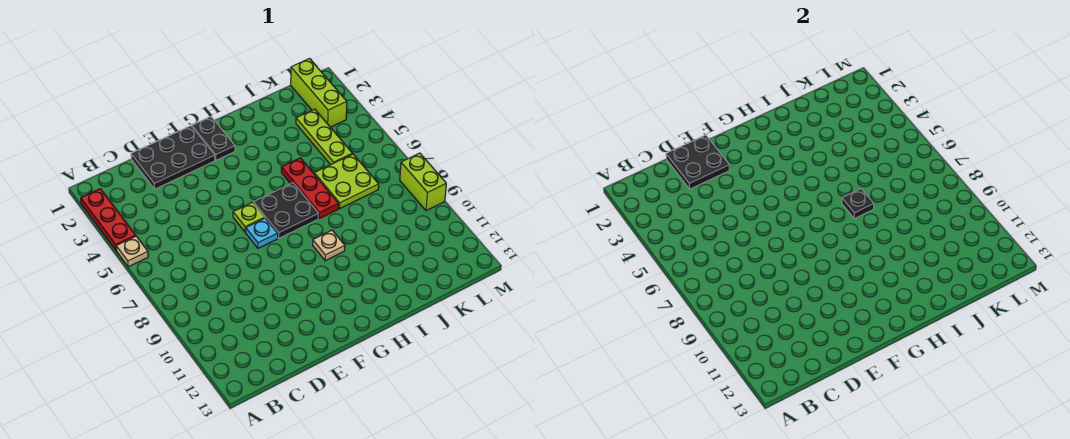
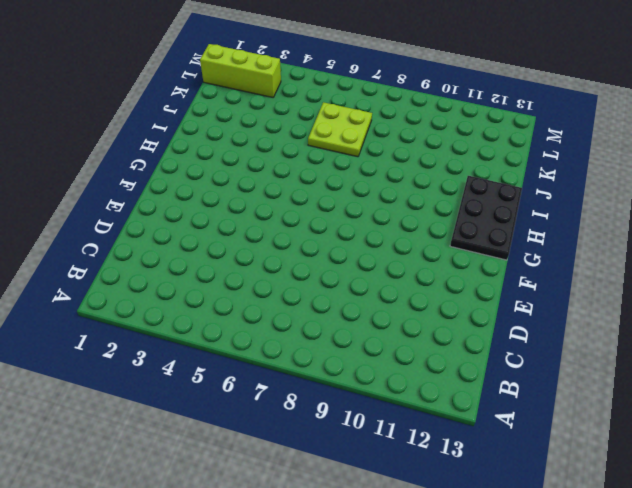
black 2x3 plate [450,176,522,260] -> black 2x3 plate moved to [131,126,215,189]
none -> red 1x3 plate [81,189,136,251]
none -> tan 1x1 plate [116,236,148,267]
none -> lime 1x1 plate [233,202,265,232]

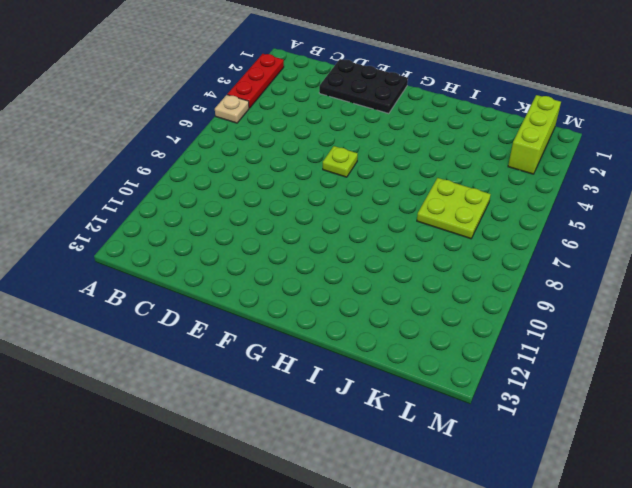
none -> cyan 1x1 plate [245,218,278,248]
none -> black 1x2 plate [192,117,235,160]
none -> black 2x2 plate [254,183,318,238]

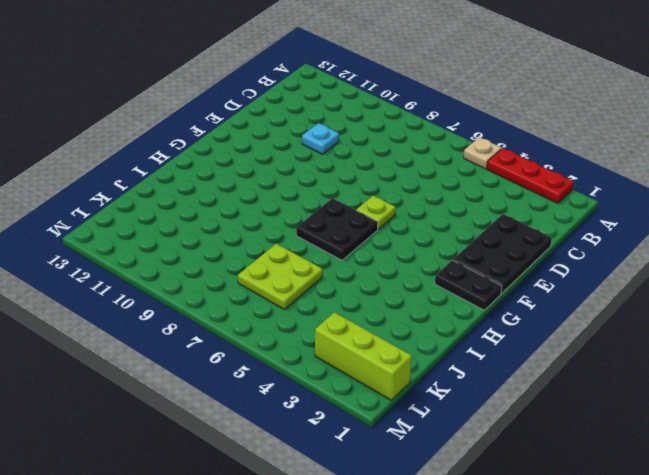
cyan 1x1 plate [302,123,339,154] -> cyan 1x1 plate moved to [245,218,278,248]
none -> tan 1x1 plate [313,230,345,261]
none -> red 1x3 plate [281,158,339,218]
none -> lime 1x3 plate [296,109,352,165]

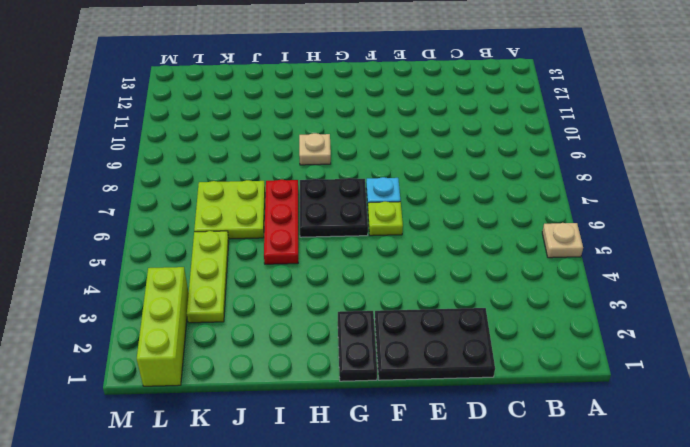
none -> red 1x3 plate [81,189,136,251]
none -> lime 1x2 brick [400,153,446,211]
none -> black 2x2 plate [666,135,730,189]

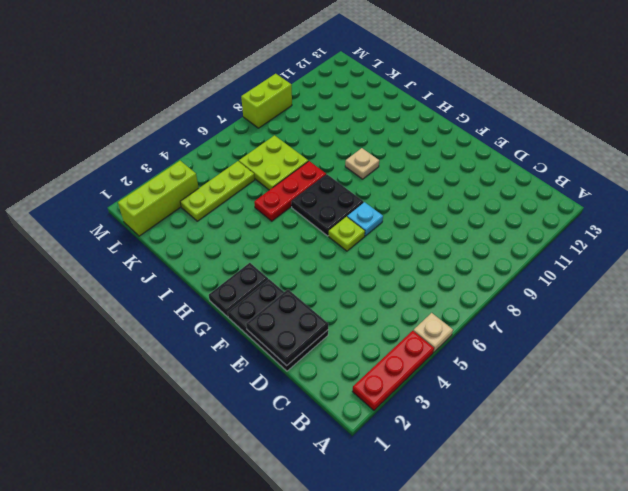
none -> black 1x1 plate [842,189,874,218]

